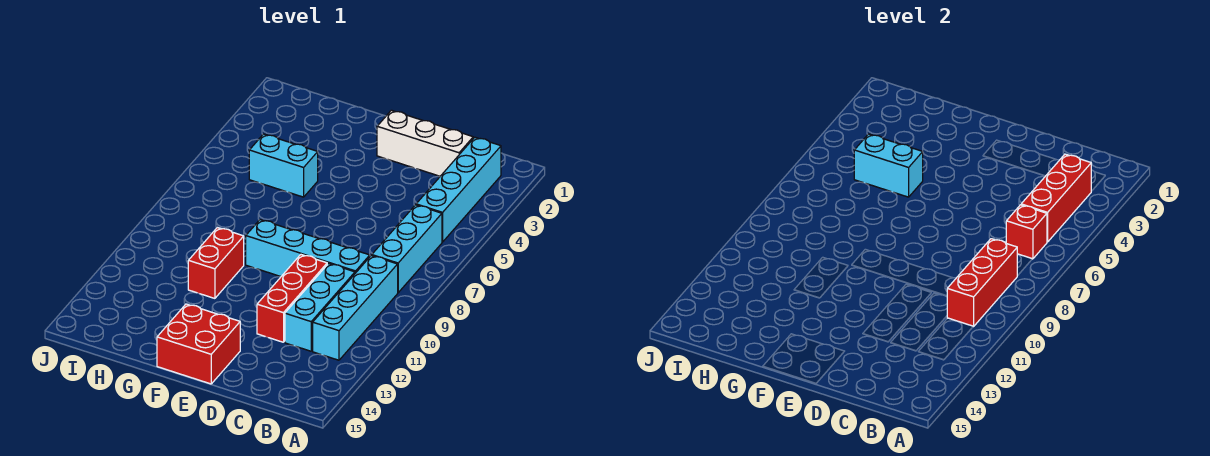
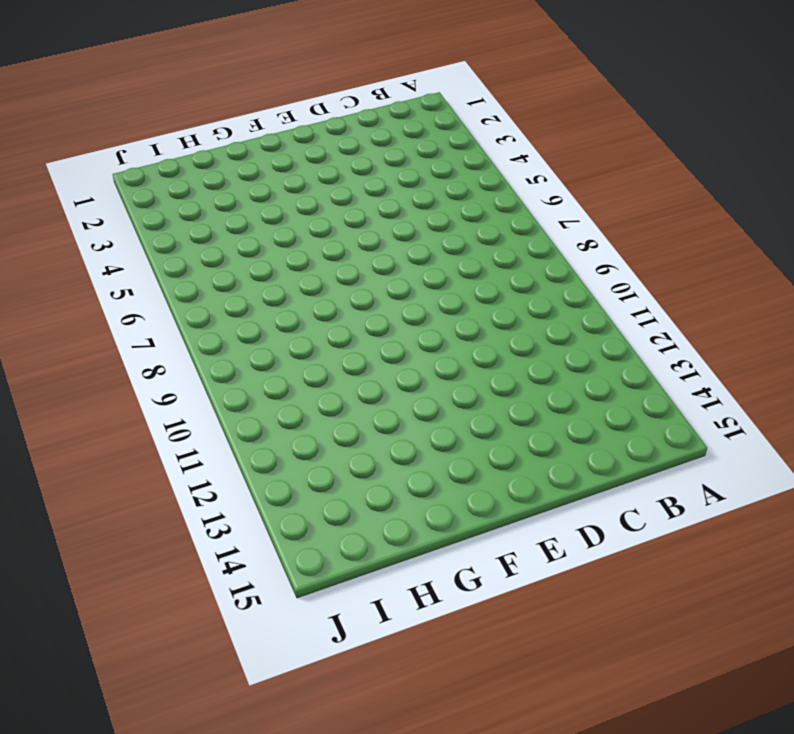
none -> cyan 1x4 brick [416,137,501,242]
none -> cyan 1x3 brick [372,205,442,293]
none -> cyan 1x4 brick [313,255,398,360]

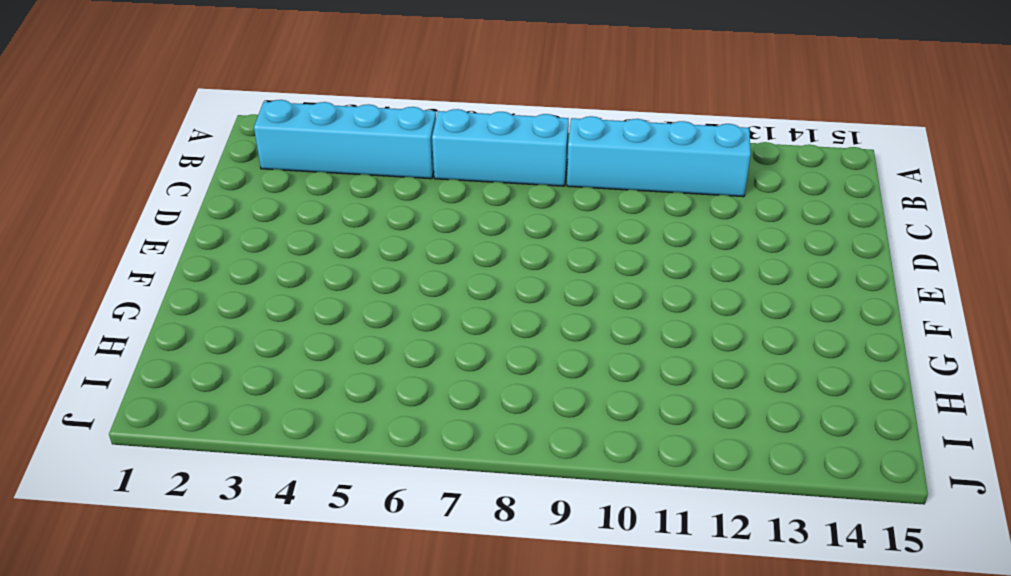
none -> white 1x3 brick [377,110,473,176]
none -> cyan 1x4 brick [246,220,370,276]
none -> cyan 1x3 brick [285,263,355,351]

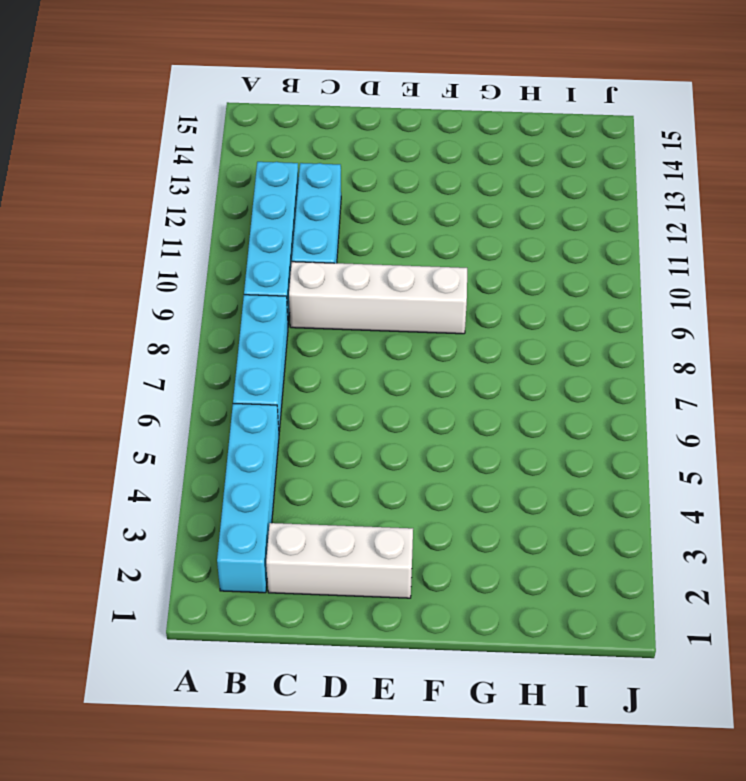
white 1x4 brick [289,262,467,334] -> cyan 1x4 brick [246,220,370,276]
none -> red 1x3 brick [257,255,327,342]
none -> red 2x2 brick [157,304,240,384]
none -> cyan 1x2 brick [249,134,318,197]

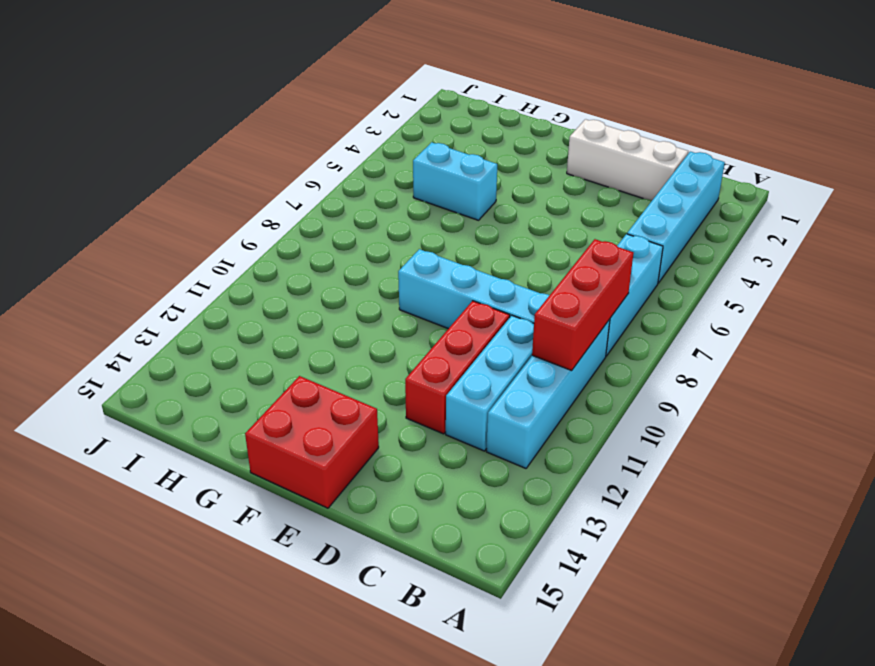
none -> red 1x2 brick [188,228,244,298]
none -> red 1x3 brick [1021,154,1091,242]
none -> red 1x1 brick [1006,205,1047,259]

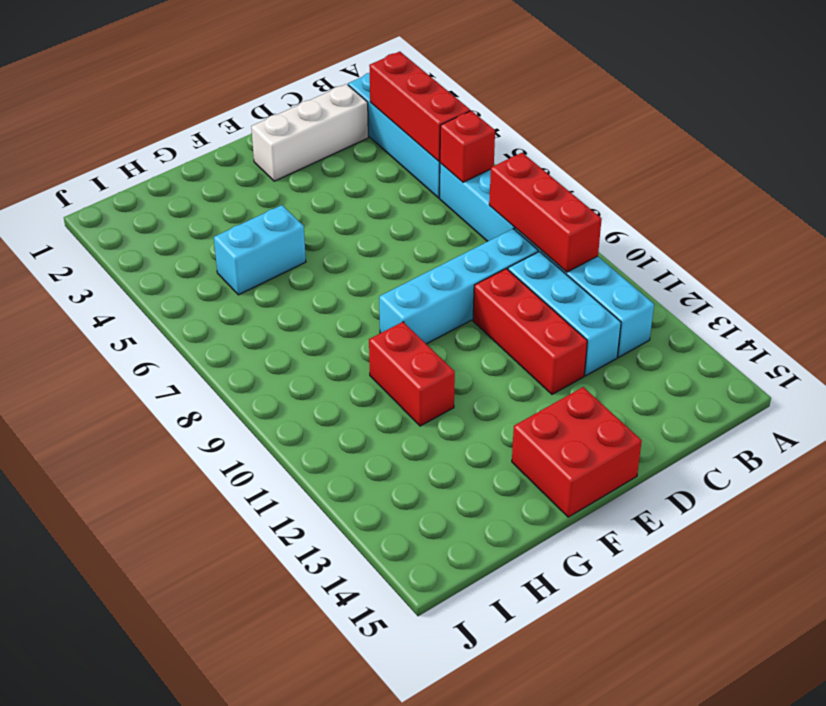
none -> cyan 1x2 brick [854,134,923,197]

